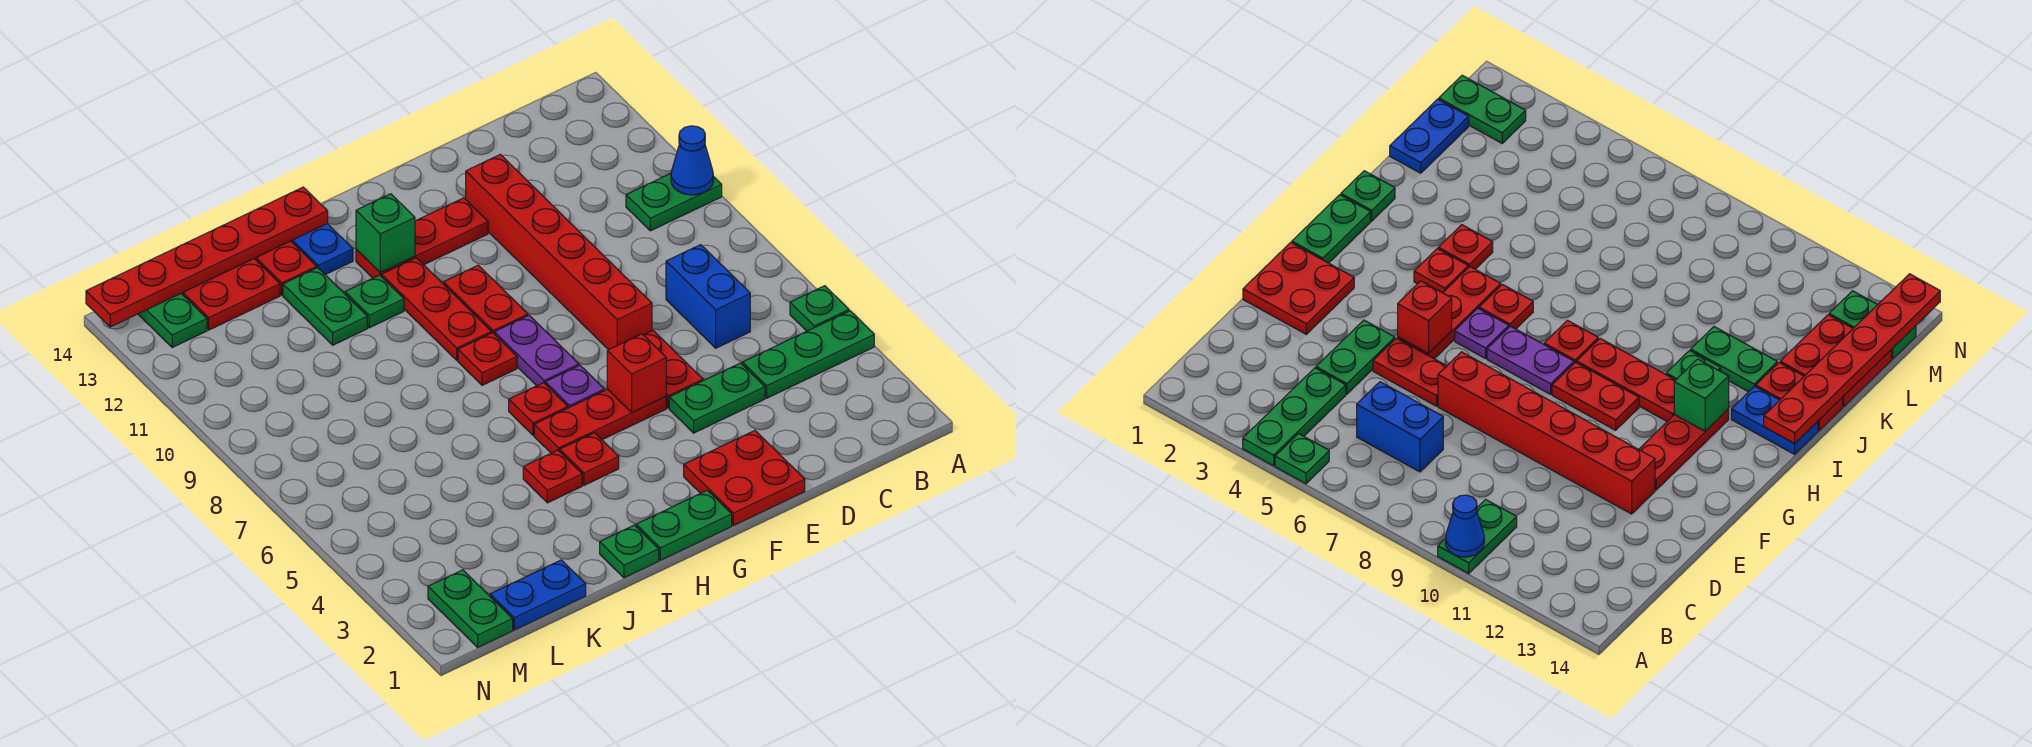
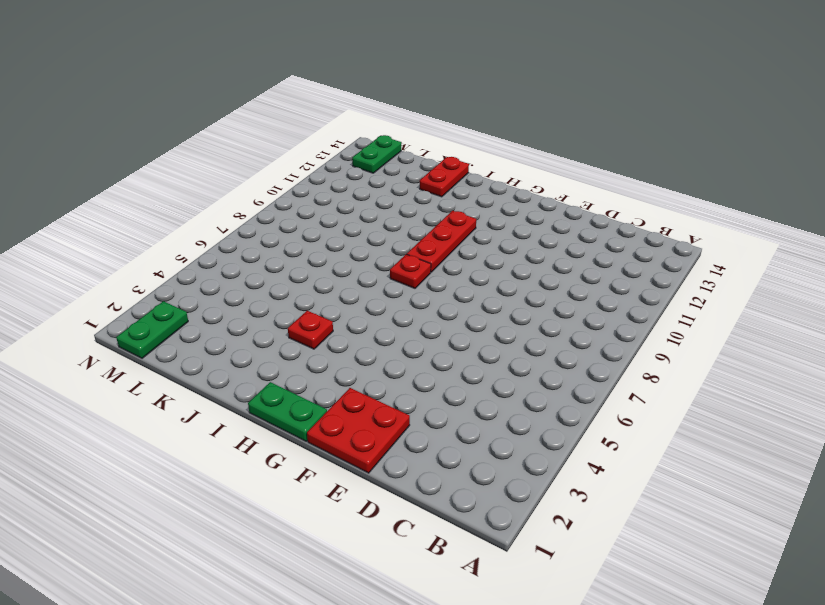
none -> green 1x3 plate [742,311,874,398]
none -> green 1x1 plate [790,286,849,331]
none -> green 1x2 plate [626,173,722,231]
none -> blue 1x2 brick [666,245,750,348]

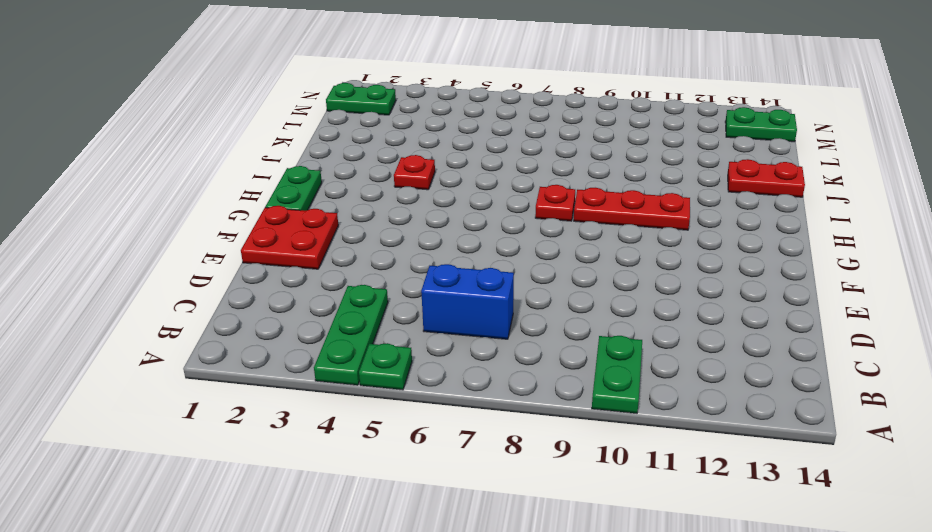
none -> green 1x2 plate [669,363,765,433]
none -> red 1x2 plate [644,331,703,408]
none -> red 1x6 brick [466,154,652,350]
none -> red 1x3 plate [534,389,666,453]

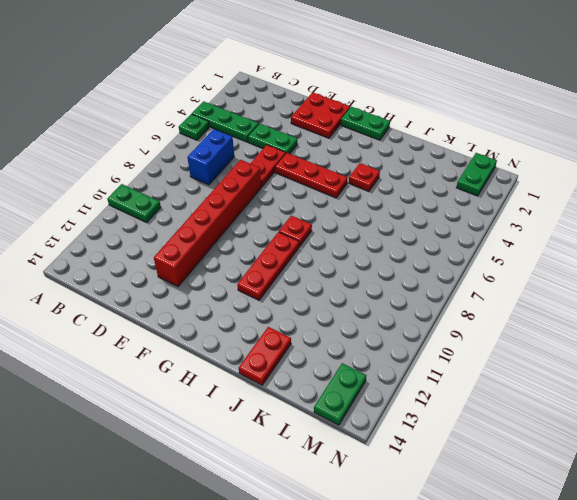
none -> red 1x3 plate [356,198,488,278]
none -> purple 1x1 plate [545,365,604,408]
none -> purple 1x2 plate [494,315,579,386]
none -> red 1x2 plate [443,265,528,333]

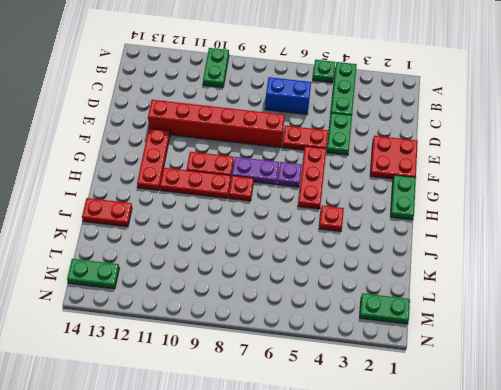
none -> red 1x1 plate [560,433,619,485]
none -> red 1x1 plate [509,383,568,435]
none -> green 1x1 plate [600,525,659,578]
none -> green 1x1 plate [345,275,404,328]

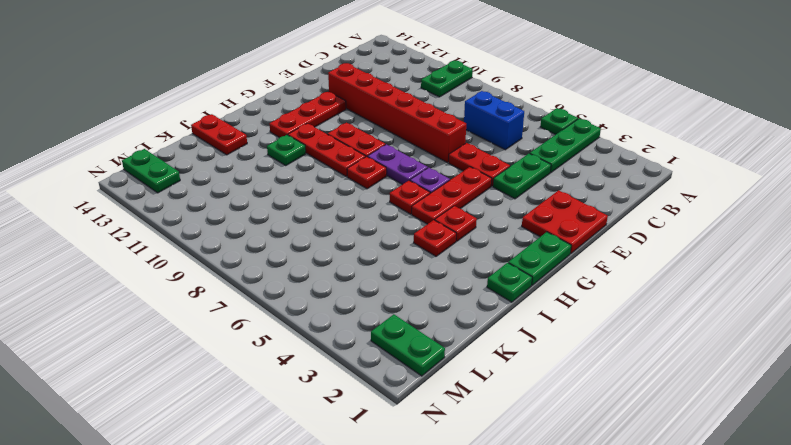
none -> blue 1x2 plate [291,224,353,275]
none -> green 1x2 plate [283,268,367,345]
none -> blue 1x2 plate [490,560,586,630]
none -> red 2x2 plate [181,259,280,330]

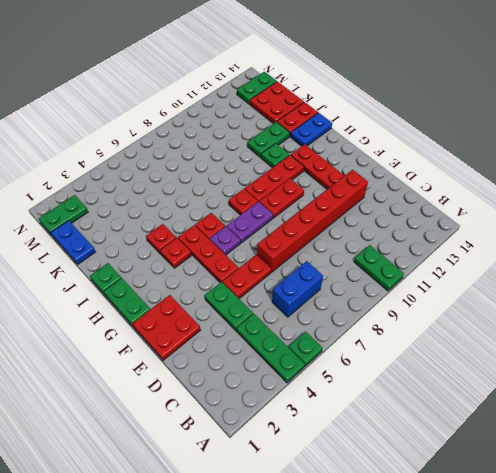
none -> blue 1x1 cone [671,126,713,195]
none -> red 1x1 brick [607,334,666,412]
none -> green 1x1 brick [356,194,415,273]
none -> red 1x6 plate [86,187,328,327]

